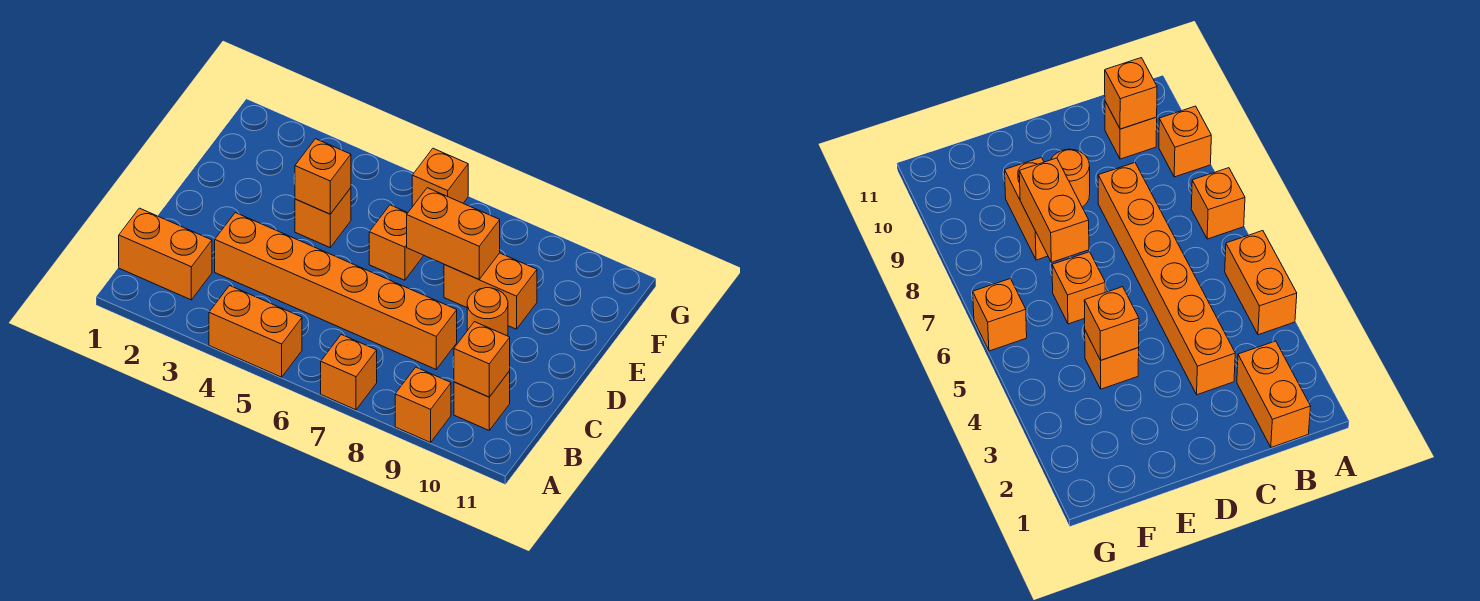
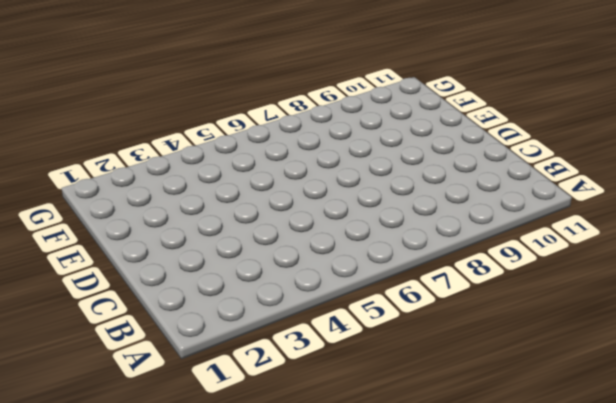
none -> orange 1x2 brick [209,286,302,377]
none -> orange 1x1 brick [321,335,377,410]
none -> orange 1x1 brick [395,367,451,442]

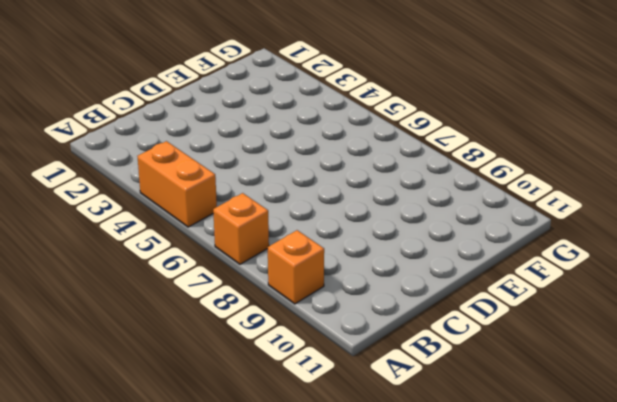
none -> orange 1x2 brick [119,208,212,300]
none -> orange 1x1 brick [454,371,510,430]
none -> orange 1x6 brick [215,213,457,369]

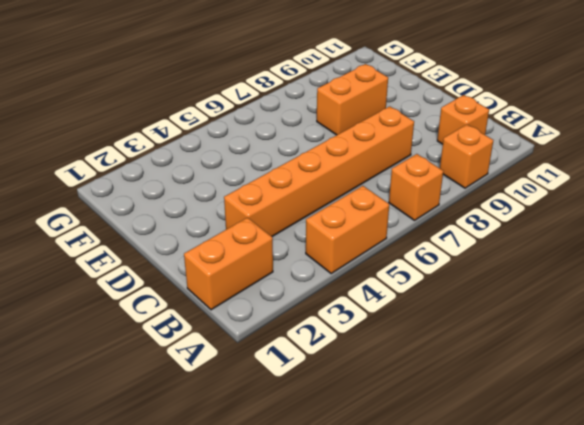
none -> orange 1x1 round brick [467,288,508,336]
none -> orange 1x1 brick [295,188,351,247]
none -> orange 1x1 brick [369,205,424,280]

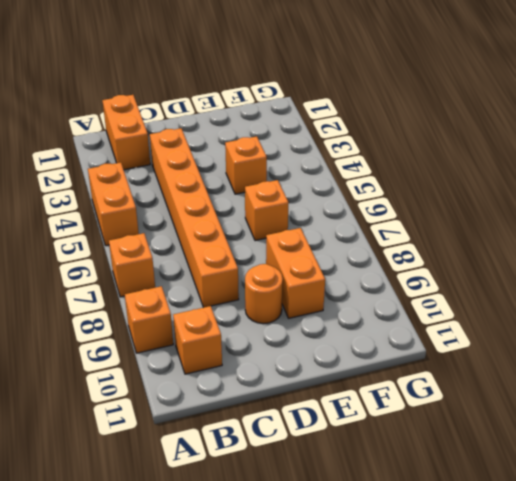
none -> orange 1x1 brick [412,148,468,207]
none -> orange 1x1 brick [454,322,510,397]
none -> orange 1x1 brick [295,139,351,214]

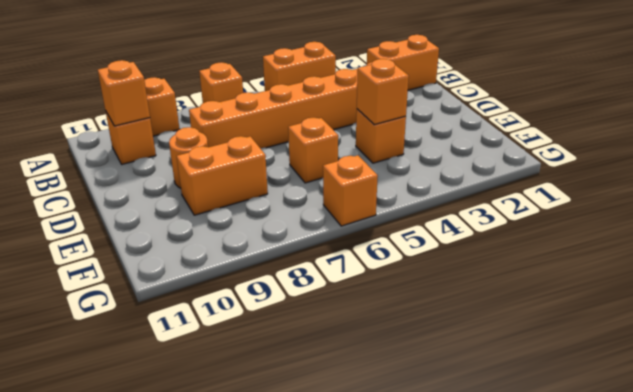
none -> orange 1x2 brick [407,188,500,279]

